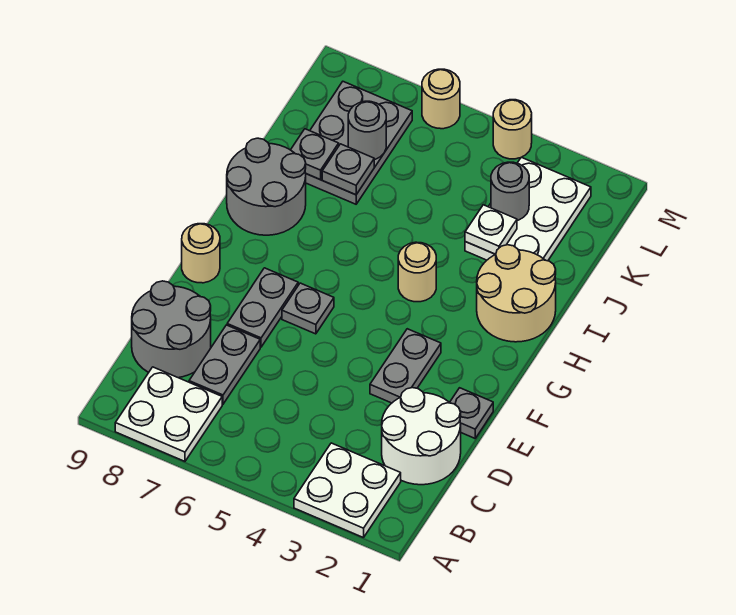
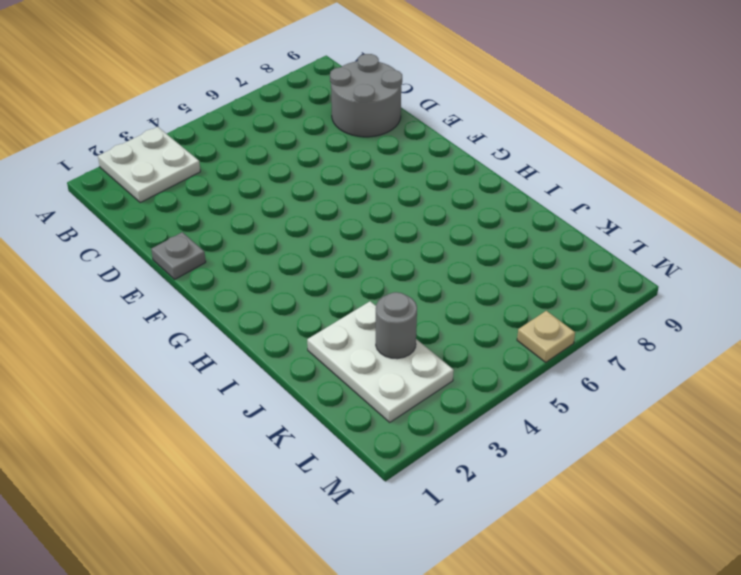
tan 1x1 plate [517,311,575,362] -> tan 1x1 round brick [422,69,460,129]
none -> white 2x2 plate [115,367,222,461]
none -> white 2x2 round brick [382,388,461,485]
none -> grey 1x2 plate [189,325,260,404]

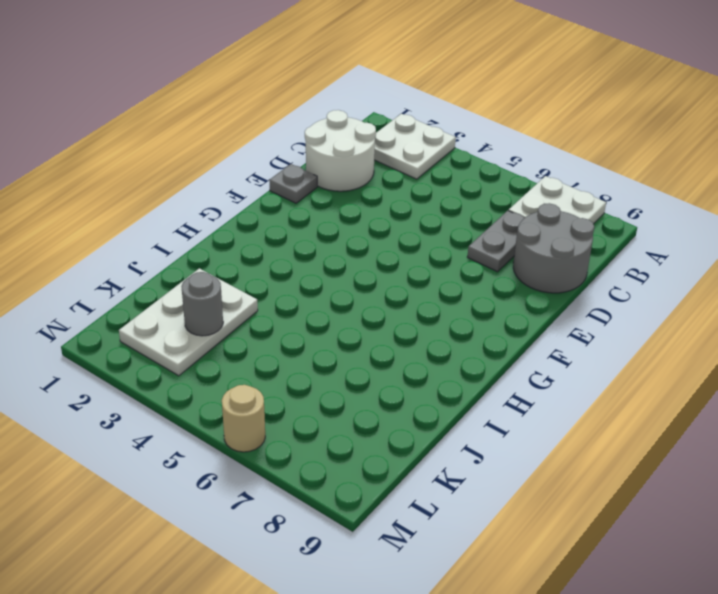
none -> grey 1x2 plate [370,329,441,403]
none -> grey 1x2 plate [227,268,298,347]
none -> grey 1x1 plate [282,283,334,334]

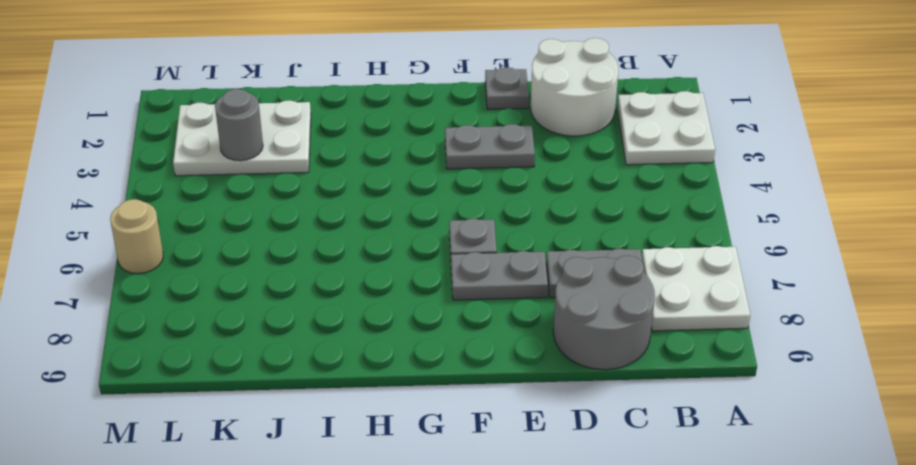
none -> tan 1x1 round brick [182,224,220,283]
none -> tan 2x2 round brick [477,245,556,342]
none -> tan 1x1 round brick [398,242,436,302]

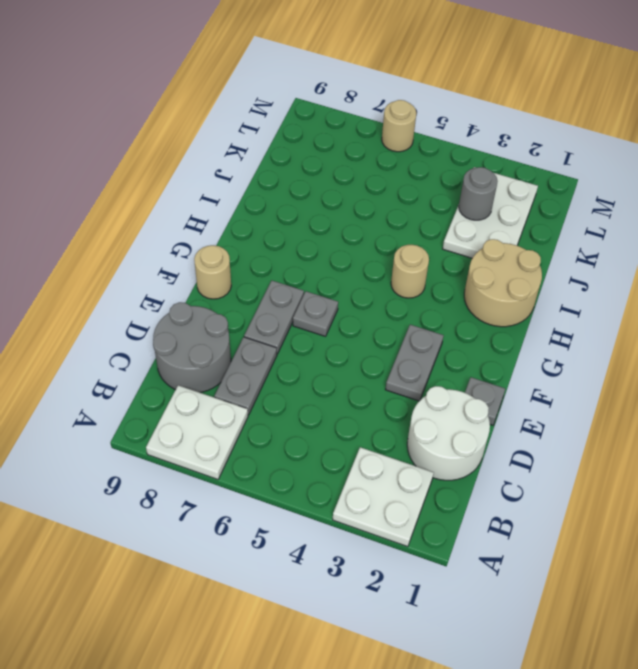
none -> grey 2x2 round brick [227,138,306,235]
none -> grey 2x3 plate [306,82,412,204]
none -> tan 1x1 round brick [493,100,532,159]

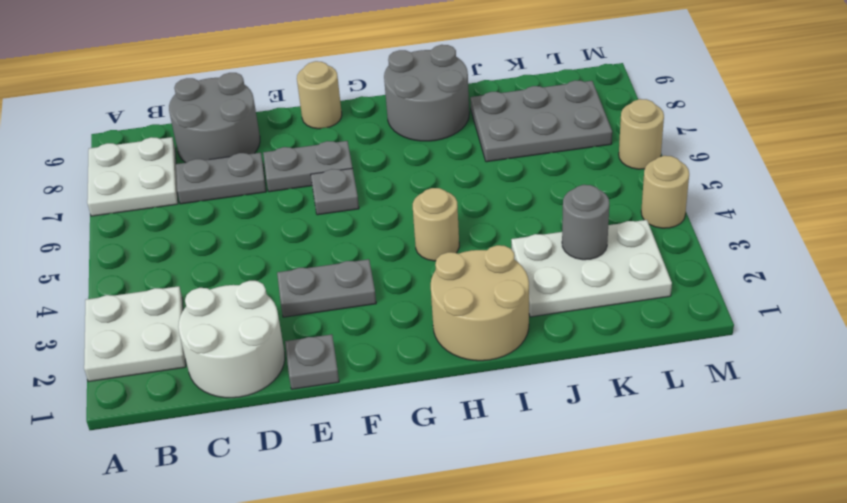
none -> white 1x1 plate [465,205,517,254]
none -> grey 1x1 plate [322,144,374,195]
none -> grey 1x1 plate [291,129,339,180]

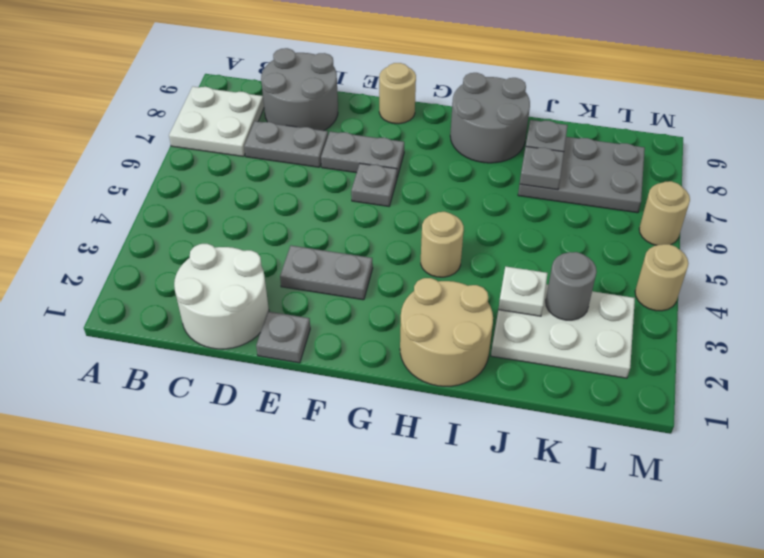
none -> white 2x2 plate [294,443,401,538]
none -> grey 1x1 round brick [348,101,386,160]

